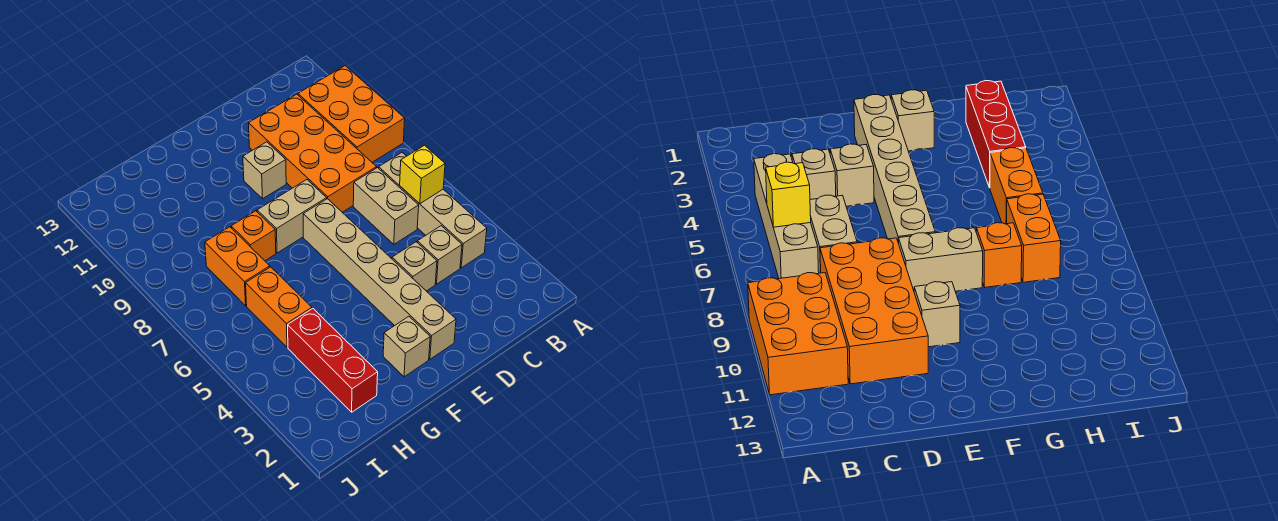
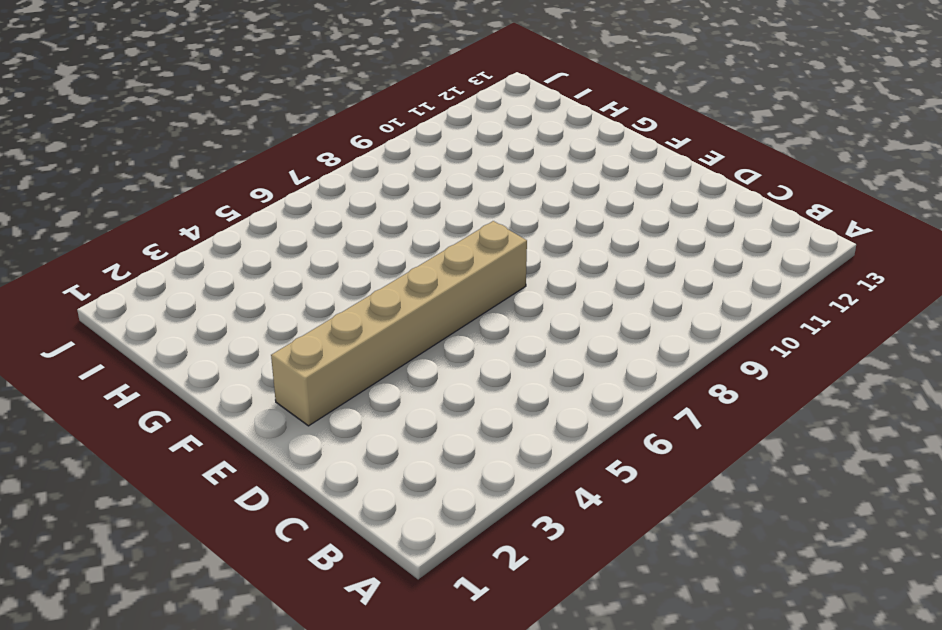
none -> orange 2x3 brick [298,66,405,162]
none -> tan 1x4 brick [379,153,487,268]
none -> tan 1x1 brick [417,226,462,284]

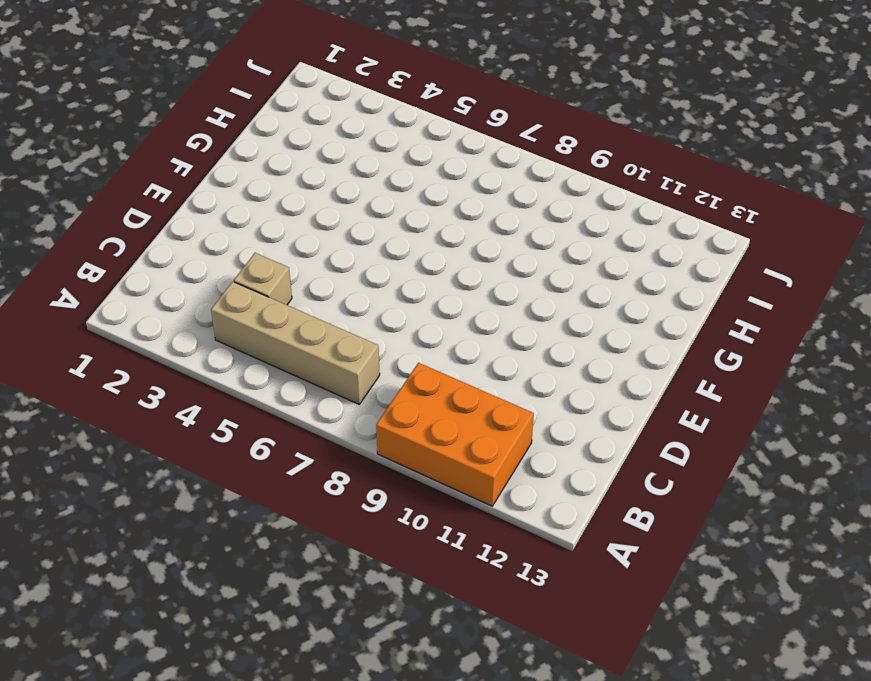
none -> tan 1x2 brick [353,168,419,244]
none -> orange 2x4 brick [249,94,376,212]
none -> tan 1x1 brick [392,242,437,291]

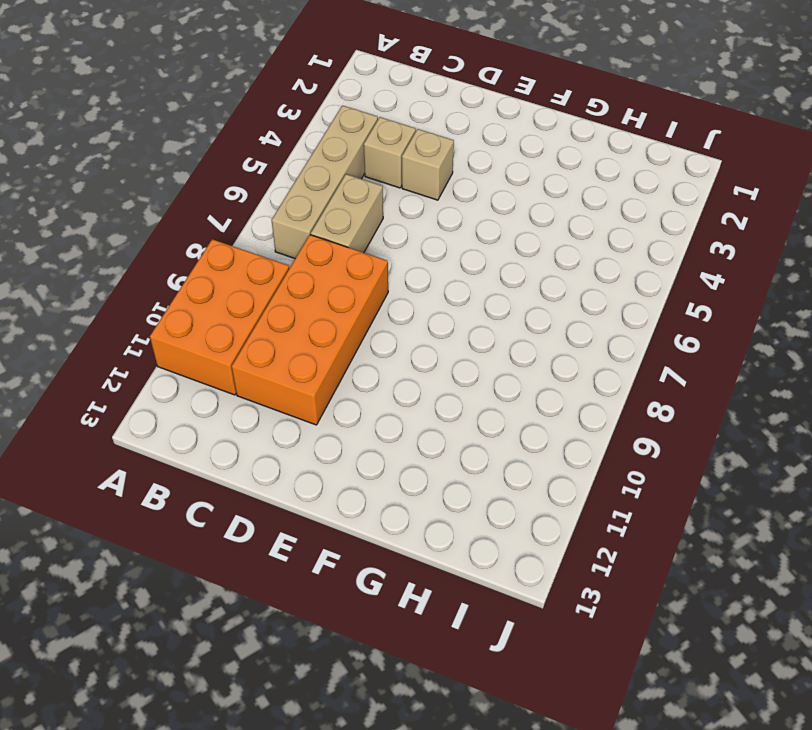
none -> tan 1x6 brick [303,199,456,359]
none -> tan 1x2 brick [257,180,327,253]
none -> tan 1x1 brick [243,142,286,199]

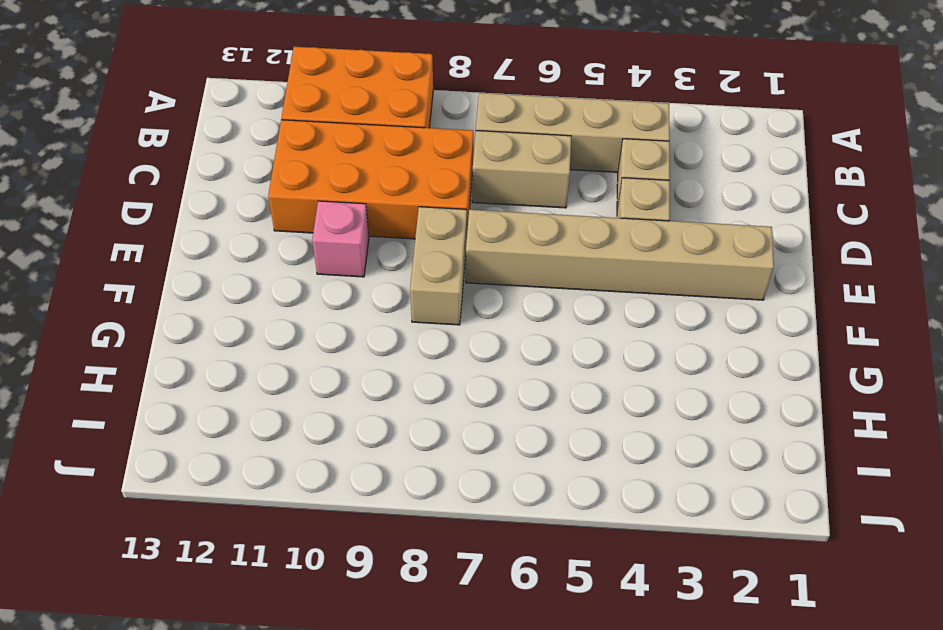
pink 1x1 brick [312,201,369,277] -> tan 1x1 brick [243,142,286,199]
none -> tan 1x1 brick [383,317,430,377]
none -> orange 1x1 brick [231,211,276,261]
none -> red 1x3 brick [288,309,378,412]

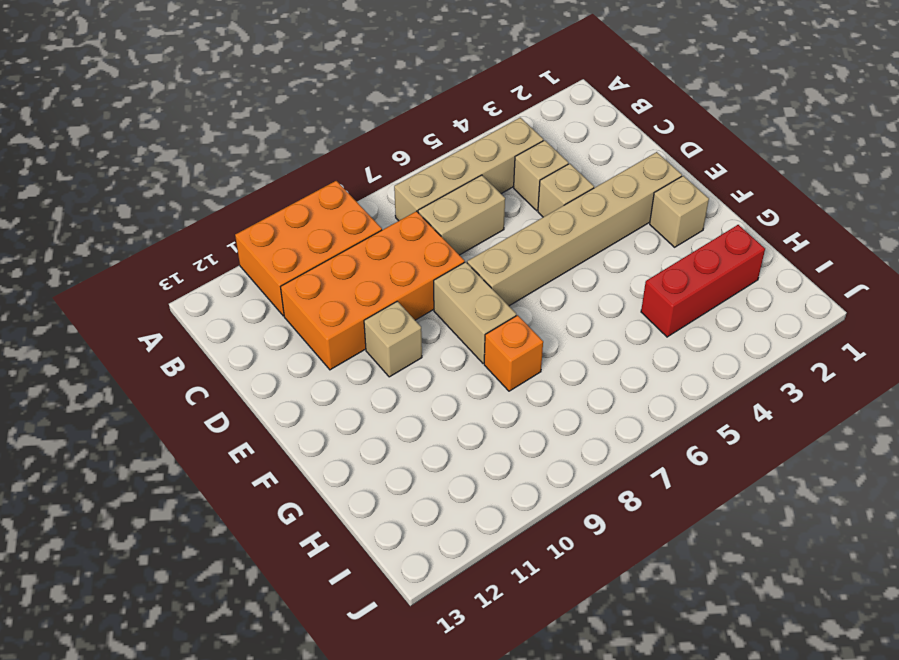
none -> orange 1x2 brick [246,267,312,347]
none -> orange 1x2 brick [205,227,270,306]
none -> yellow 1x1 brick [400,145,445,204]

